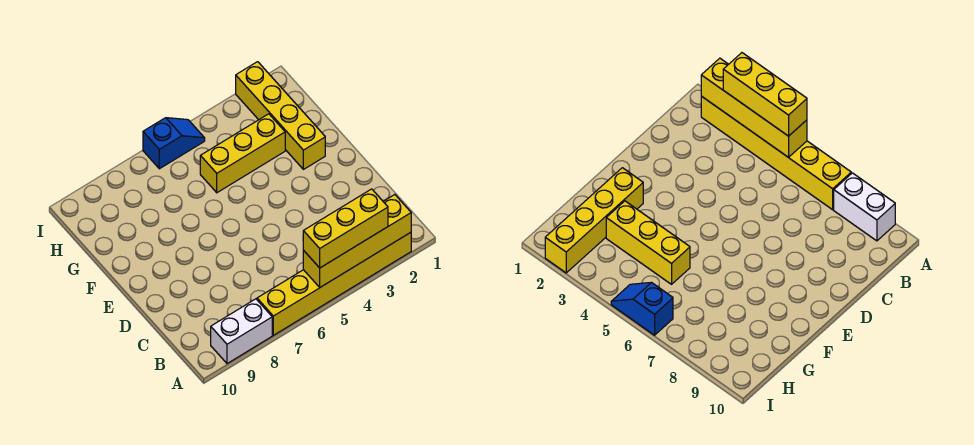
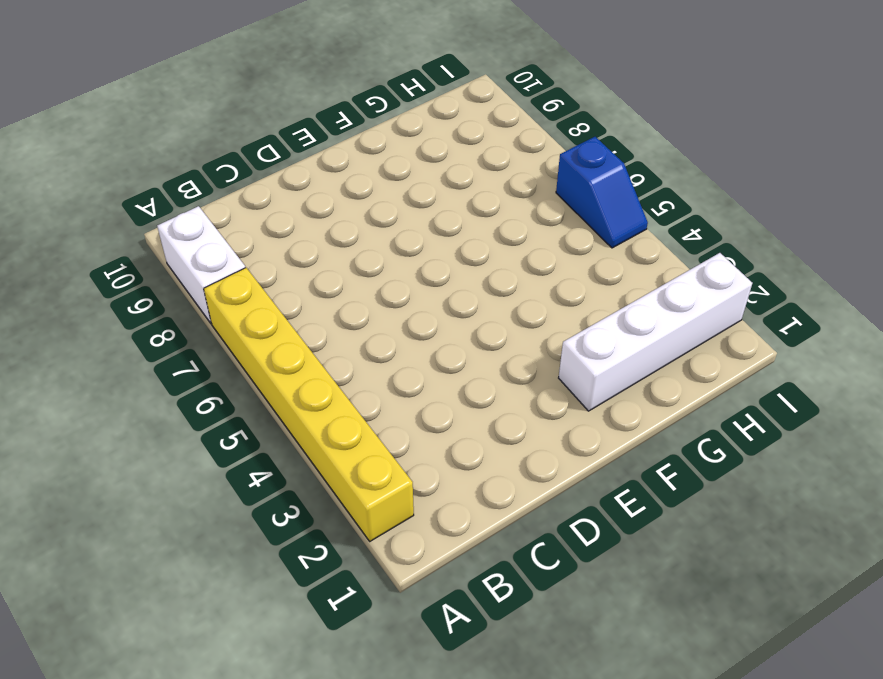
white 1x4 brick [559,253,752,411] -> yellow 1x4 brick [236,62,325,169]
none -> yellow 1x3 brick [200,114,285,193]
none -> yellow 1x4 brick [303,195,411,287]

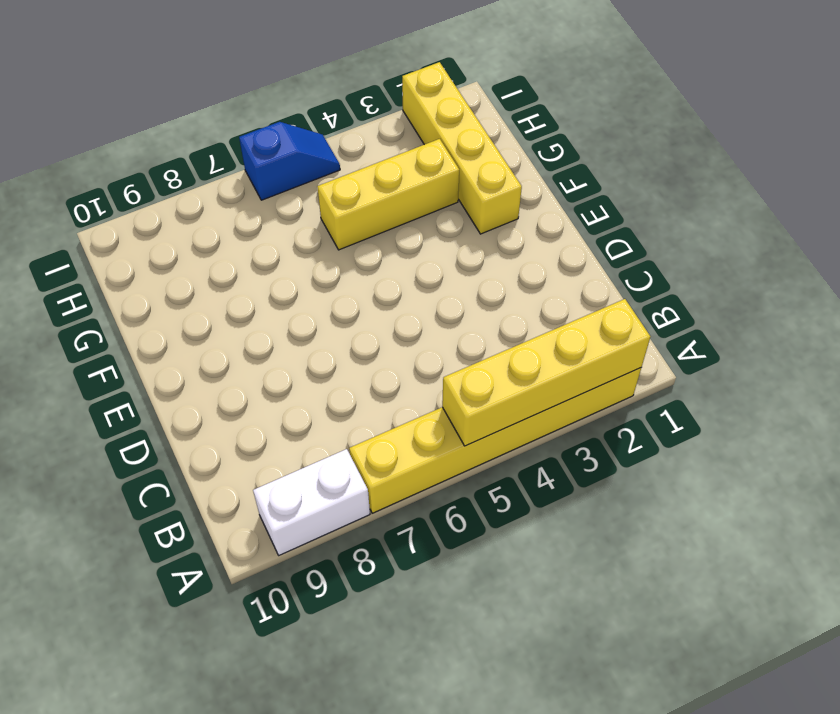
none -> yellow 1x3 brick [303,189,388,268]

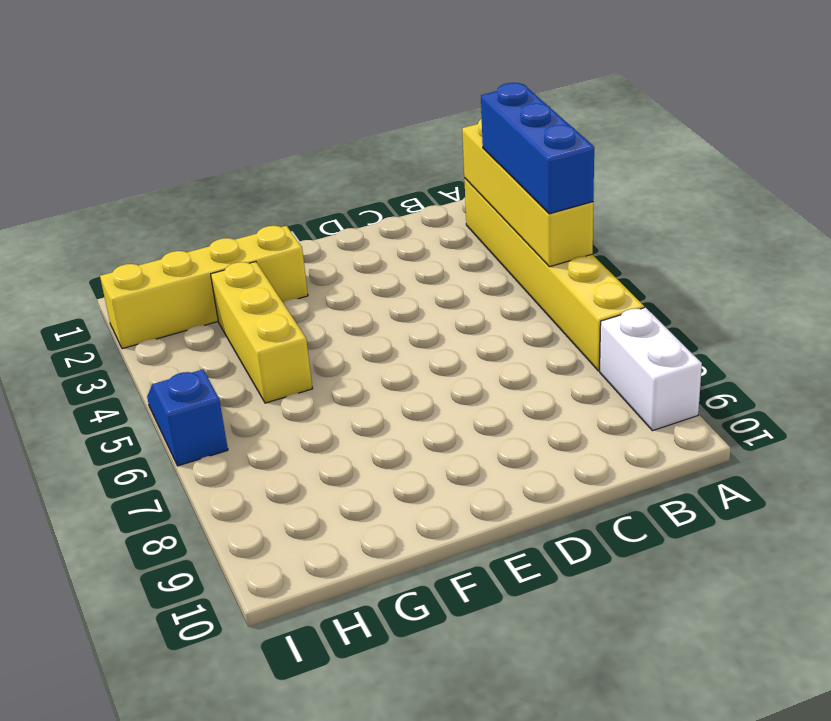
blue 1x3 brick [481,83,594,214] -> yellow 1x3 brick [303,189,388,268]

